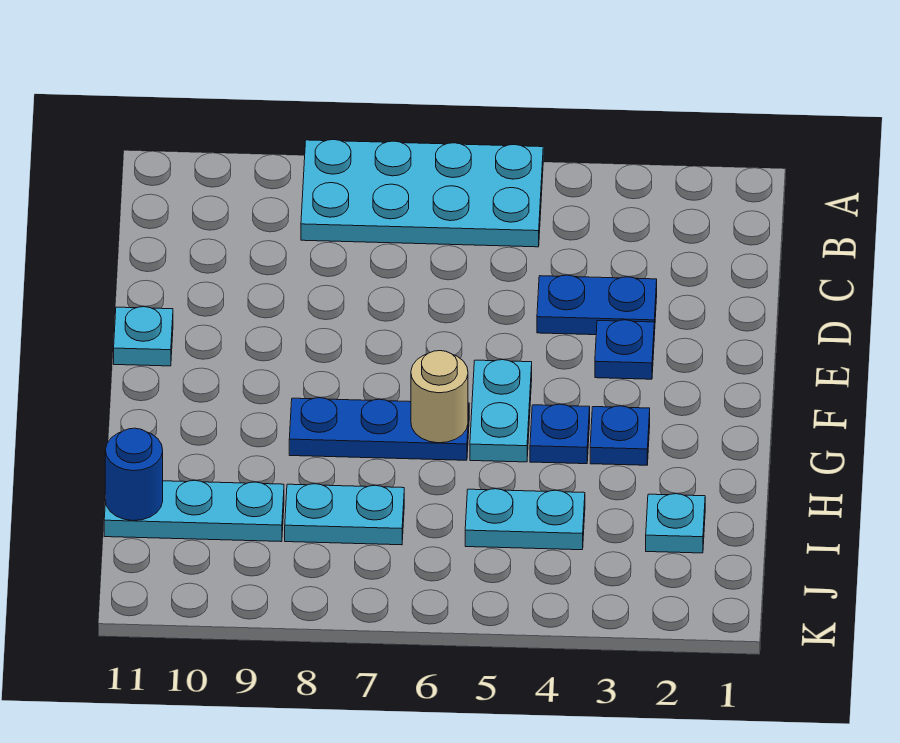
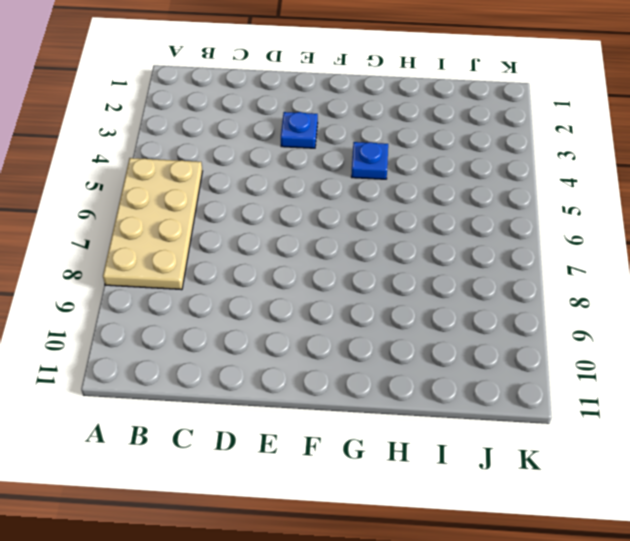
tan 2x4 plate [103,158,202,290] -> cyan 2x4 plate [301,140,543,247]
none -> blue 1x2 plate [537,275,657,335]
none -> cyan 1x1 plate [114,307,173,366]
none -> cyan 1x2 plate [470,360,532,462]

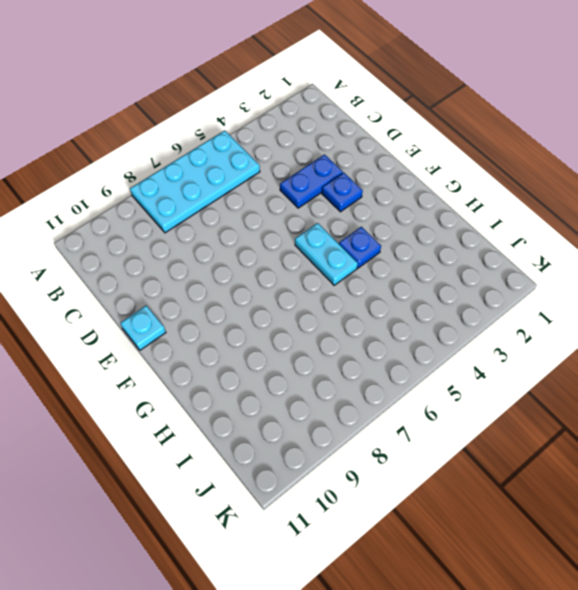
none -> blue 1x1 plate [590,406,650,465]
none -> blue 1x3 plate [289,398,469,460]
none -> cyan 1x1 plate [646,494,705,553]

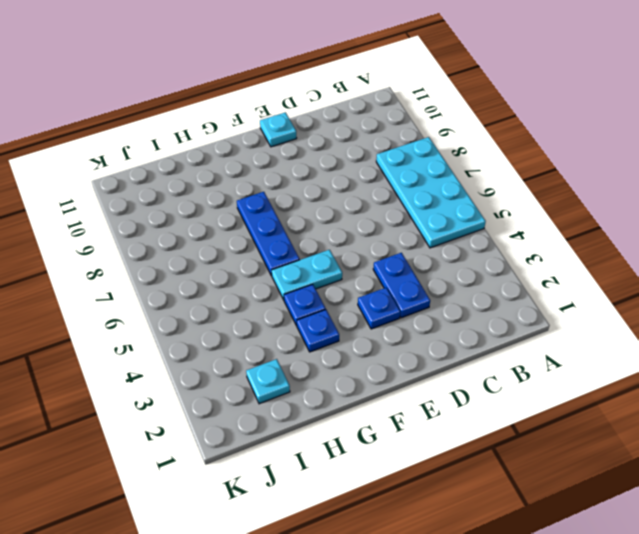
none -> cyan 1x2 plate [465,489,585,550]
none -> cyan 1x2 plate [285,484,404,545]
none -> cyan 1x3 plate [104,480,284,542]

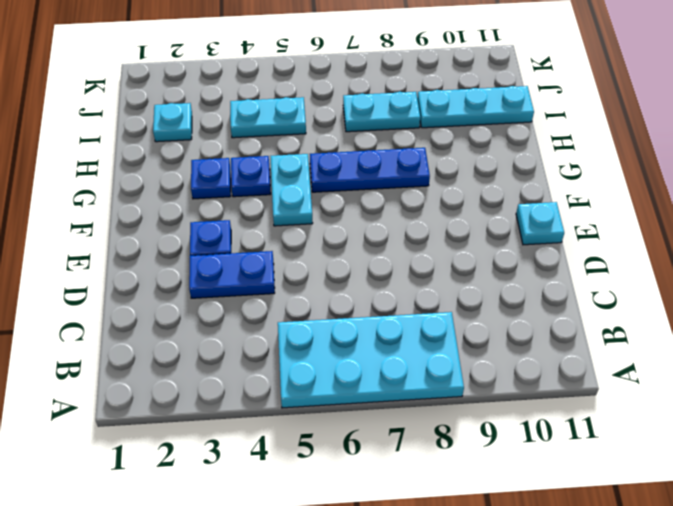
none -> tan 1x1 round brick [411,351,468,443]
none -> blue 1x1 round brick [105,428,163,521]

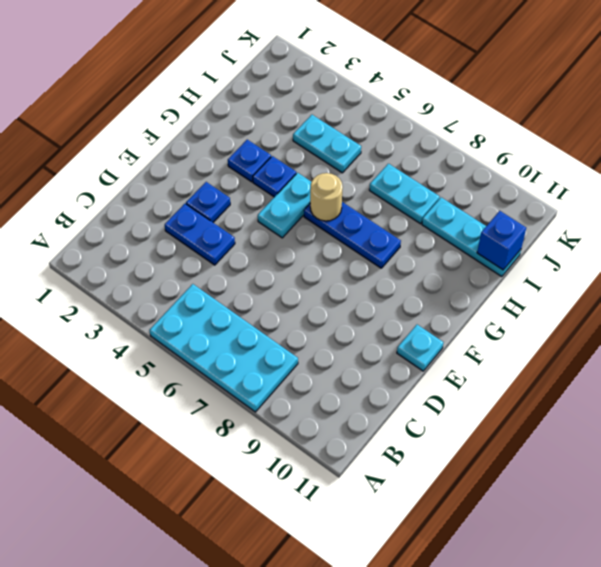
blue 1x1 brick [477,211,526,270] -> blue 1x1 round brick [105,428,163,521]
none -> cyan 1x1 plate [646,494,705,553]

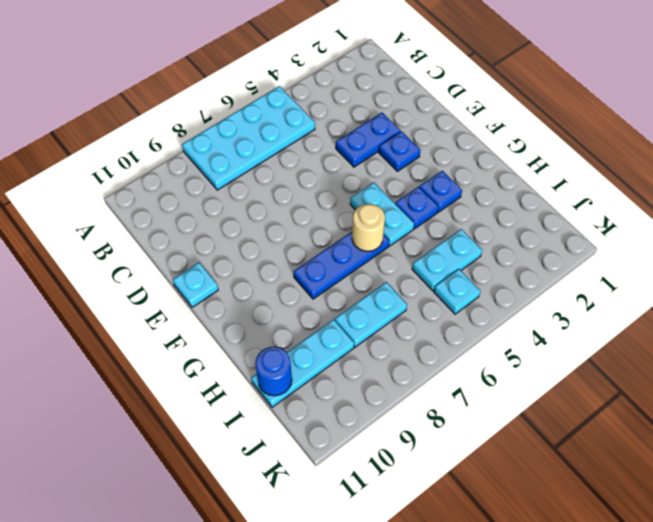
cyan 1x1 plate [434,269,480,314] -> cyan 1x1 plate moved to [646,494,705,553]

